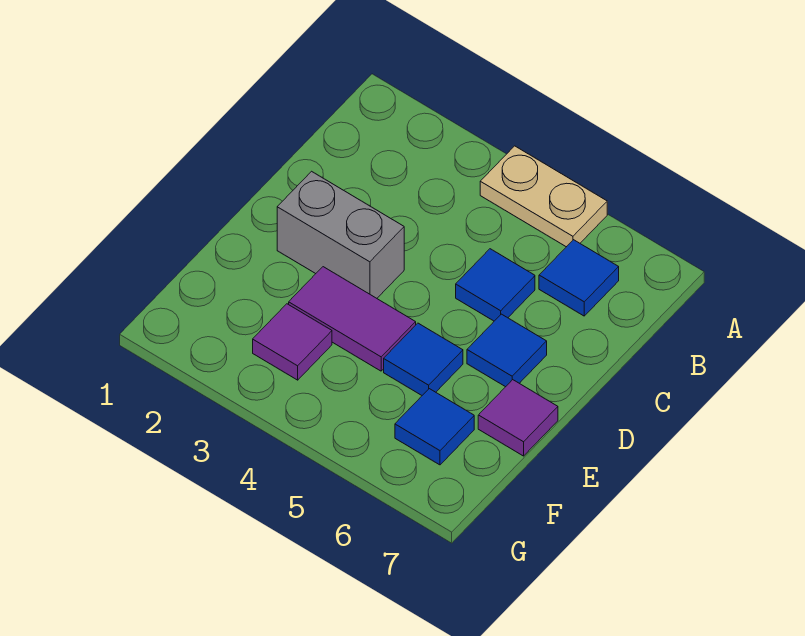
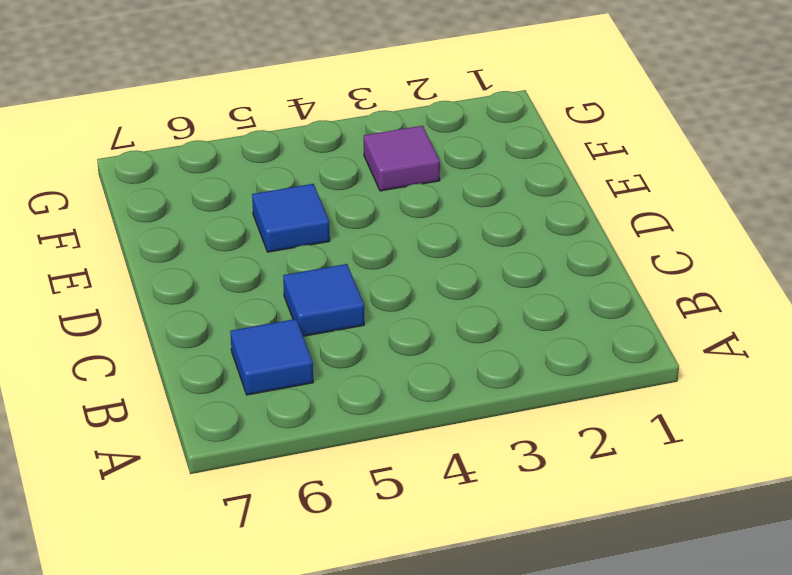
none -> tan 1x2 plate [480,146,607,247]
none -> grey 1x2 brick [277,171,404,298]

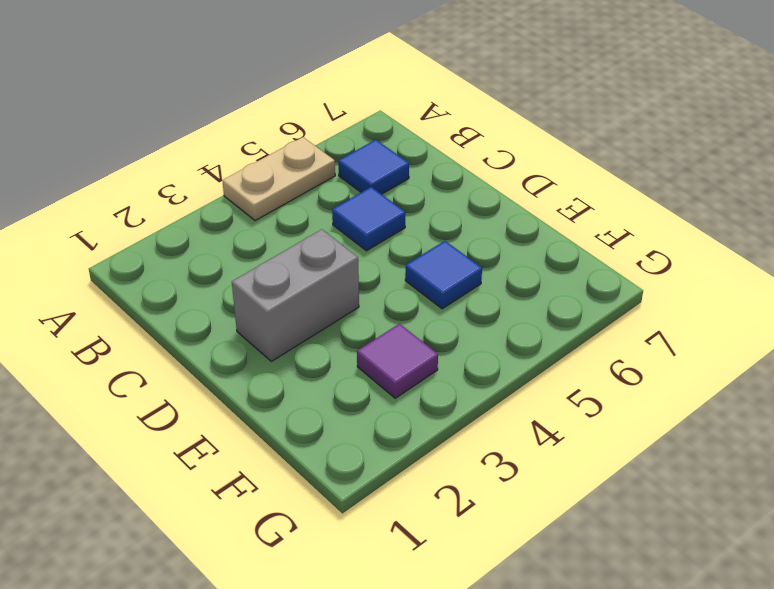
none -> blue 1x1 tile [467,314,547,387]
none -> purple 1x2 tile [289,267,416,371]

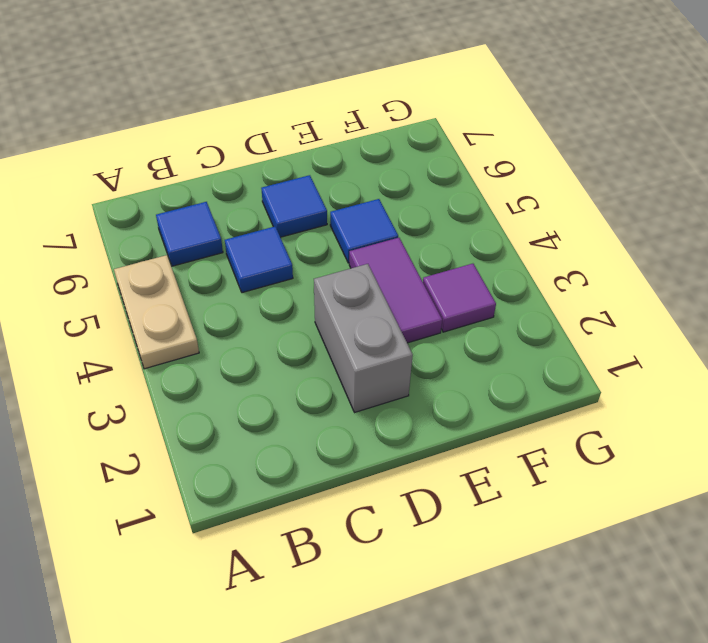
none -> purple 1x1 tile [478,380,558,456]
none -> blue 1x1 tile [395,389,474,465]

